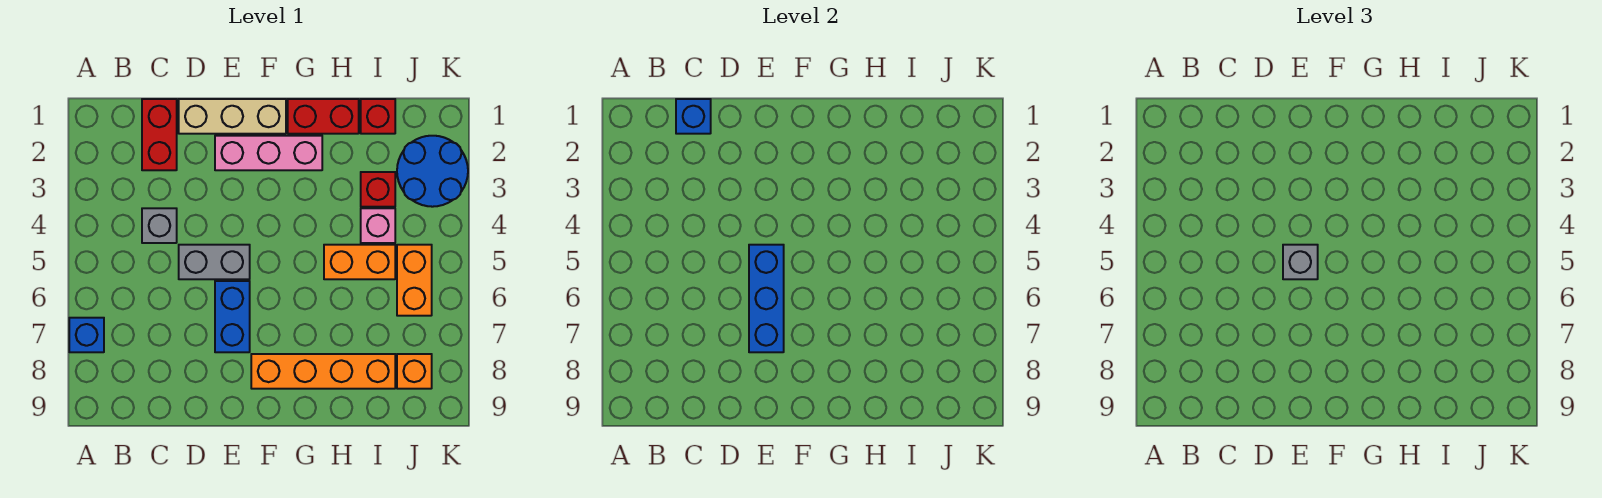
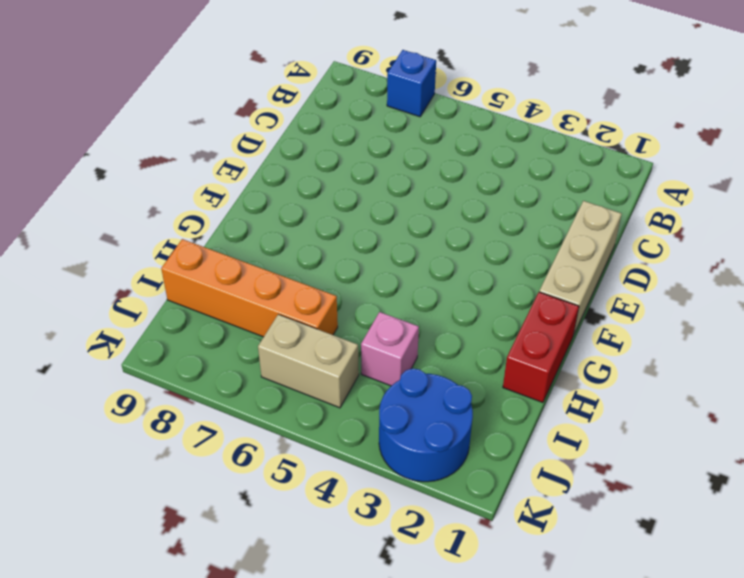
orange 1x4 brick [161,239,338,337] -> orange 1x4 brick turned to [251,354,395,389]
tan 1x2 brick [258,314,359,408] -> orange 1x2 brick [397,245,432,316]
none -> red 1x2 brick [142,99,177,170]
none -> grey 1x1 brick [142,208,177,243]
none -> grey 1x2 brick [179,245,250,279]

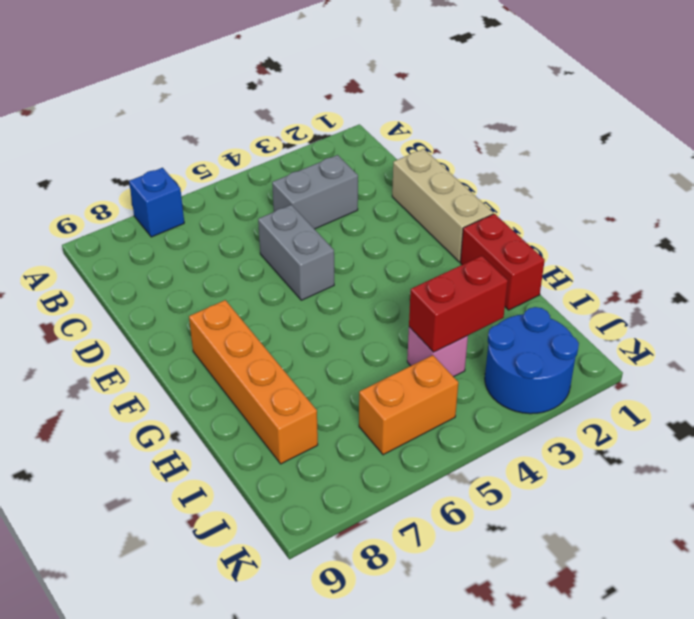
grey 1x2 brick [272,155,358,229] -> grey 1x1 brick [142,208,177,243]
red 1x2 brick [409,256,508,352] -> red 1x2 brick moved to [142,99,177,170]
none -> pink 1x3 brick [215,136,322,170]
none -> blue 1x2 brick [215,281,250,352]
none -> orange 1x2 brick [324,245,395,279]

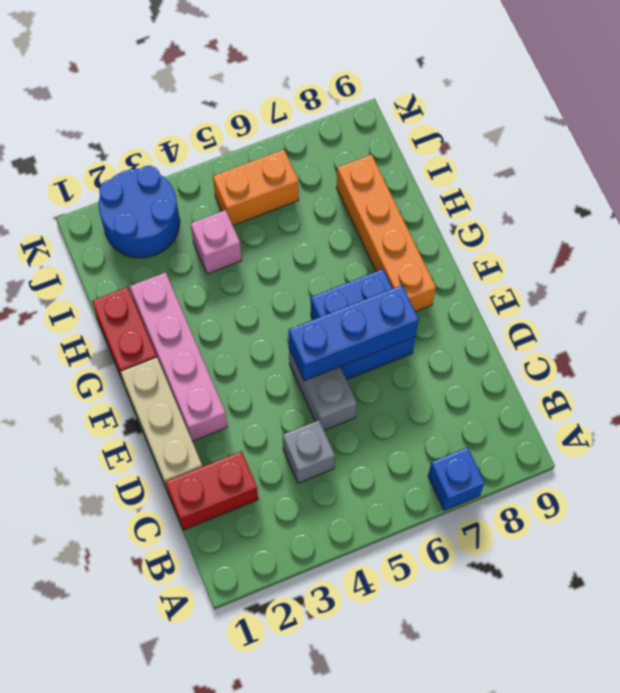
pink 1x4 brick [130,272,227,441] -> pink 1x3 brick [215,136,322,170]
blue 2x2 brick [311,269,415,380] -> blue 1x2 brick [215,281,250,352]
none -> orange 1x2 brick [324,245,395,279]
none -> red 1x1 brick [361,99,395,134]
none -> red 1x1 brick [361,172,395,207]

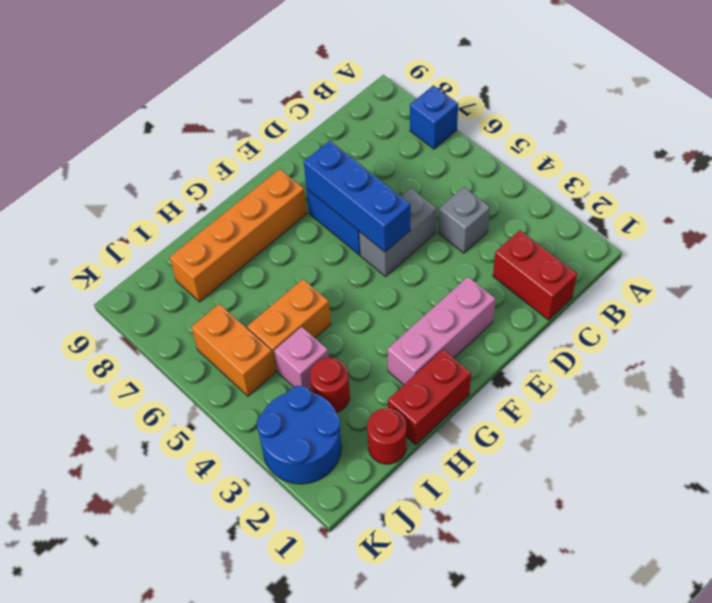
red 1x1 round brick [367,408,406,464] -> red 1x1 brick [361,99,395,134]
red 1x1 round brick [310,358,350,412] -> red 1x1 brick [361,172,395,207]
none -> tan 1x3 brick [179,99,286,134]
none -> orange 1x1 brick [397,354,432,389]
none -> blue 1x1 brick [676,99,711,134]

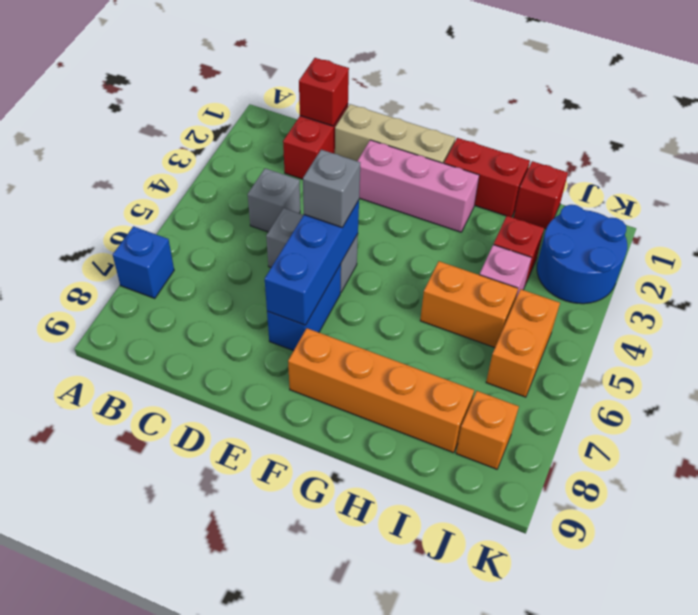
red 1x1 brick [299,58,349,126] -> blue 1x1 brick [676,99,711,134]

